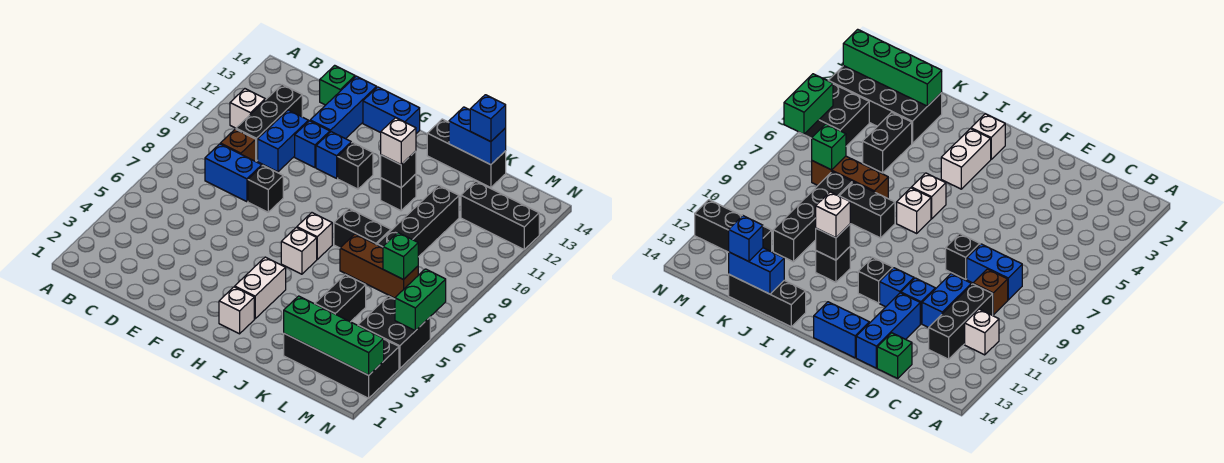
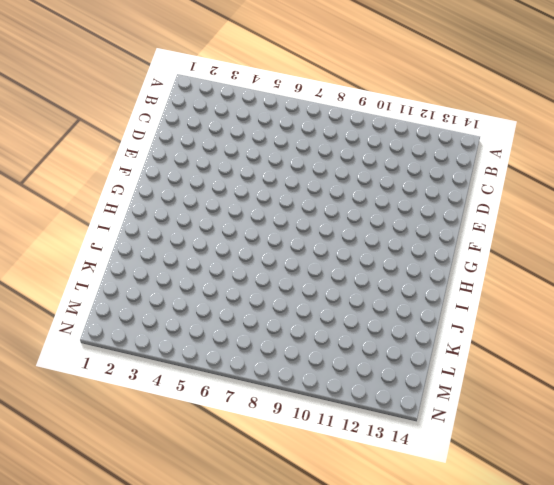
none -> white 1x1 brick [230,89,265,128]
none -> blue 1x2 brick [205,144,262,202]
none -> brown 1x1 brick [220,129,256,161]
none -> black 1x3 brick [236,85,302,161]

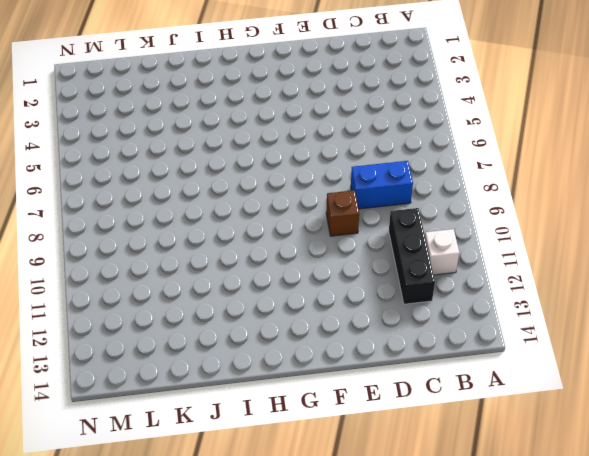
brown 1x1 brick [326,190,359,236] -> brown 1x1 brick moved to [220,129,256,161]
none -> blue 1x2 brick [258,110,308,172]
none -> green 1x1 brick [320,65,355,105]
none -> black 1x1 brick [248,166,283,212]
none -> blue 1x1 brick [295,121,330,168]

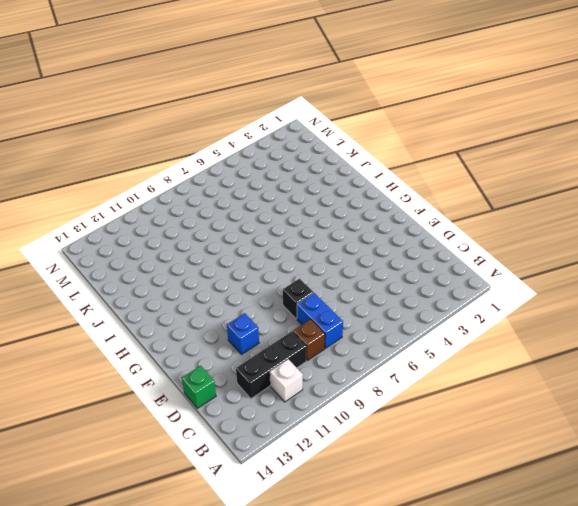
none -> blue 1x2 brick [258,110,308,172]
none -> blue 1x3 brick [310,76,377,139]
none -> blue 1x1 brick [316,132,351,178]
none -> blue 1x2 brick [363,87,420,134]

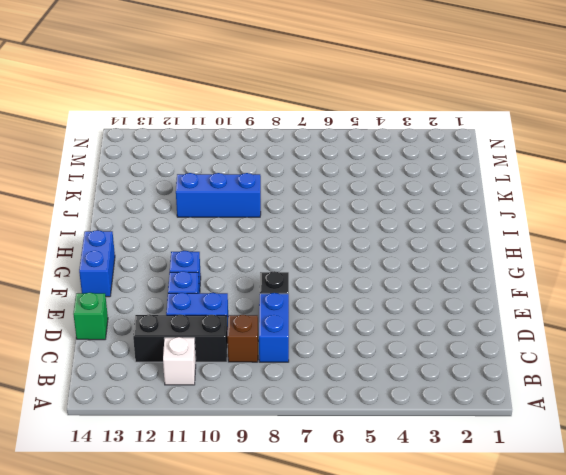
blue 1x3 brick [176,173,261,217] -> blue 1x3 brick moved to [310,76,377,139]
none -> black 1x1 brick [338,142,373,189]
none -> white 1x1 brick [219,287,254,334]
none -> white 1x2 brick [235,257,286,319]
none -> white 1x1 brick [281,227,317,274]

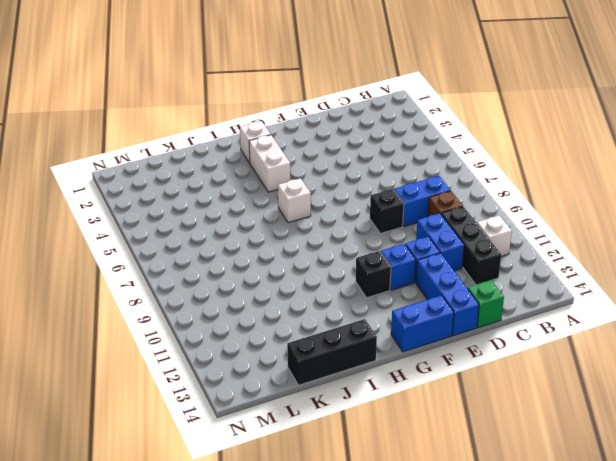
none -> white 1x1 brick [297,213,332,259]
none -> black 1x2 brick [334,209,391,248]
none -> black 1x1 brick [381,174,416,211]
none -> brown 1x3 brick [340,234,418,298]

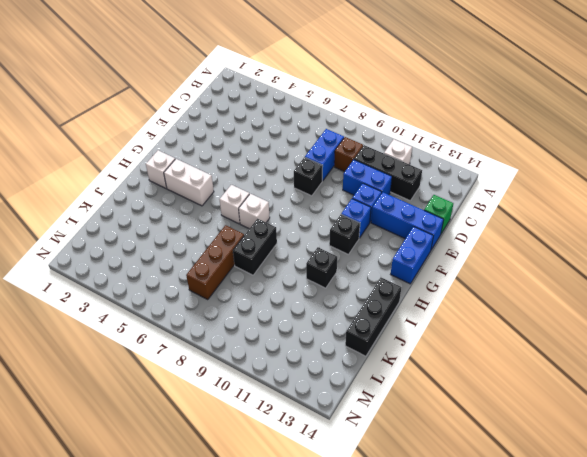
none -> black 2x4 brick [284,334,399,398]
none -> black 1x2 brick [315,275,366,322]
none -> black 1x4 brick [377,185,459,257]
none -> black 1x3 brick [461,181,539,249]

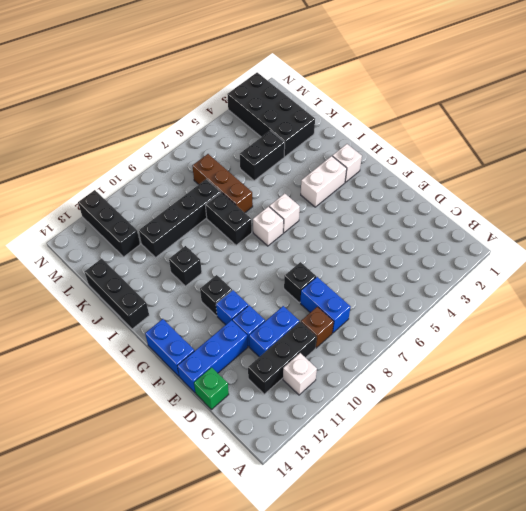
none -> black 2x2 brick [358,296,430,369]
none -> black 1x1 brick [381,151,416,188]
none -> blue 1x2 brick [449,107,506,165]
none -> green 1x4 brick [284,296,384,375]

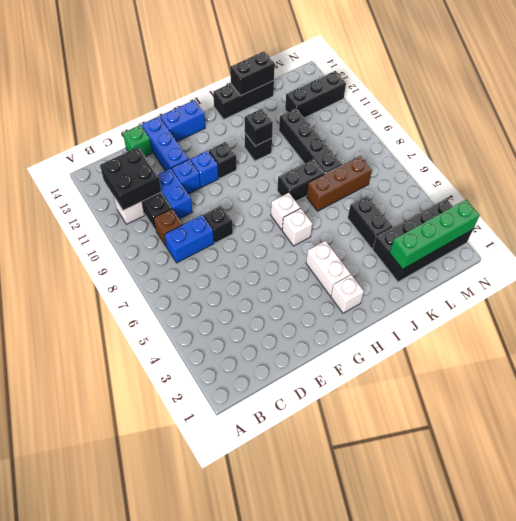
black 2x2 brick [100,147,161,210] -> black 2x2 brick moved to [358,296,430,369]
black 1x2 brick [230,51,275,96] -> blue 1x2 brick [449,107,506,165]
none -> green 1x1 brick [383,233,418,280]
none -> green 1x2 brick [395,269,446,331]
none -> white 1x1 brick [381,118,416,165]
none -> blue 1x1 brick [470,95,506,142]

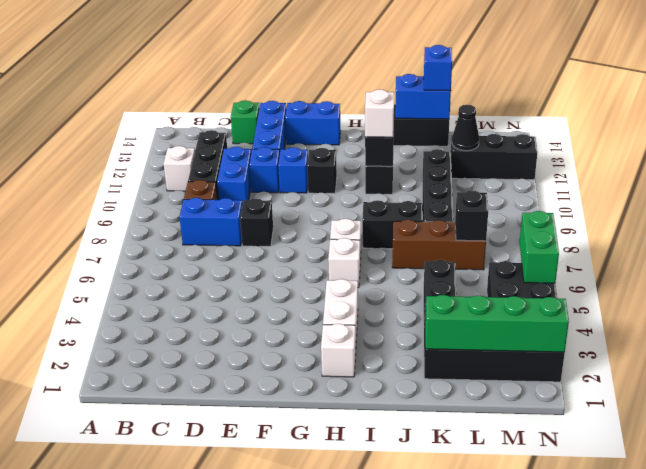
black 1x1 brick [455,191,488,241] -> green 1x1 brick [383,233,418,280]
black 1x1 cone [452,105,479,151] -> none

